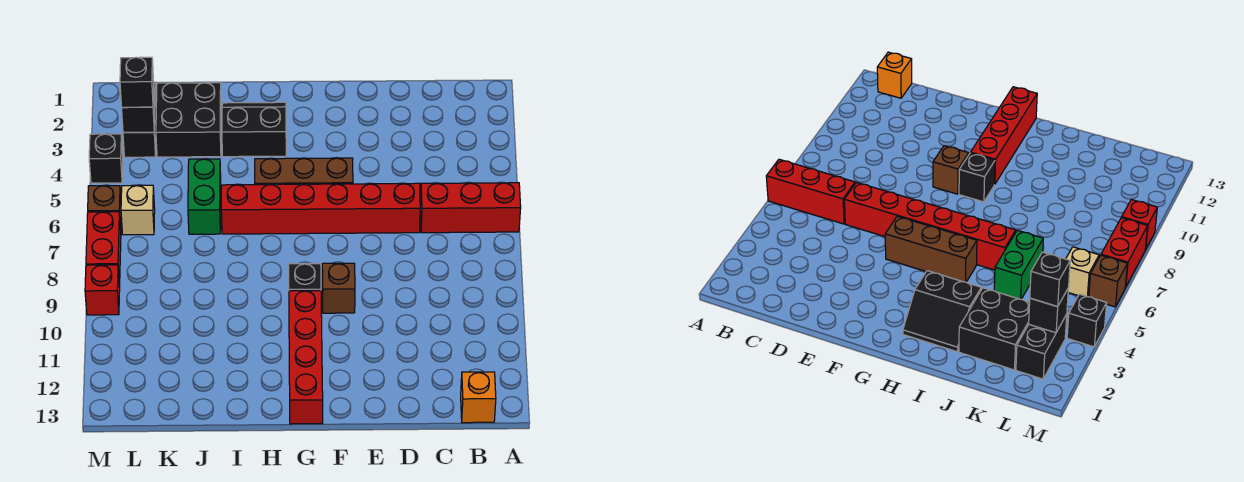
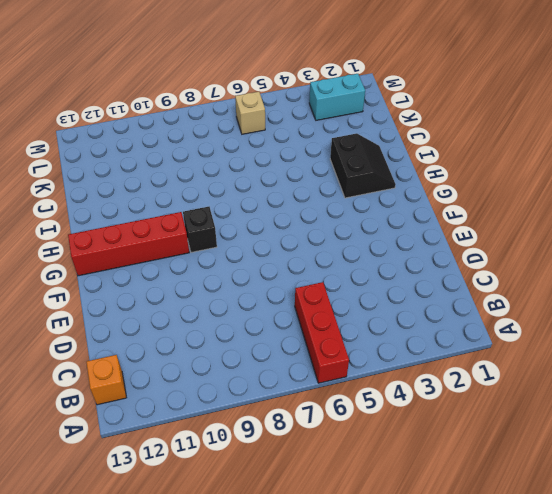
cyan 1x2 brick [309,74,365,120] -> black 1x2 brick [123,83,156,157]
none -> red 1x6 brick [221,183,420,234]
none -> brown 1x3 brick [255,158,353,185]
none -> brown 1x1 brick [322,263,355,313]

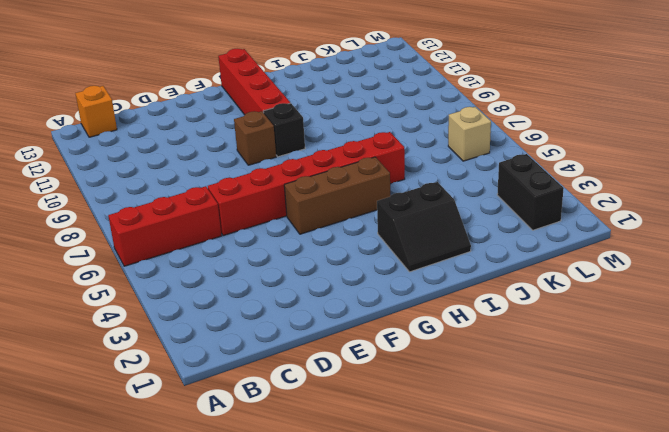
none -> black 2x2 brick [156,83,221,157]
none -> green 1x2 brick [188,159,221,234]
none -> black 1x1 brick [89,134,123,183]

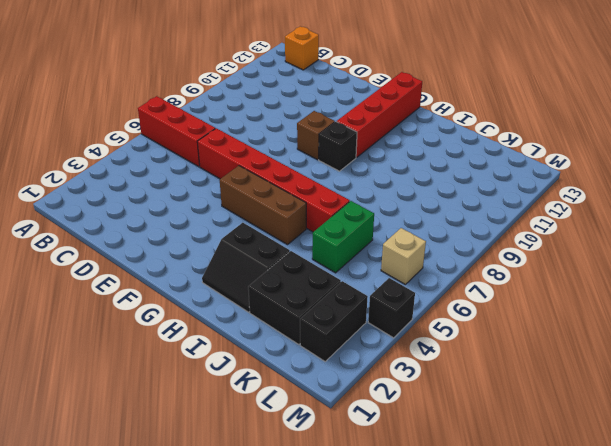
none -> brown 1x1 brick [88,186,121,229]
none -> red 1x2 brick [86,212,121,288]
none -> red 1x1 brick [85,265,120,315]

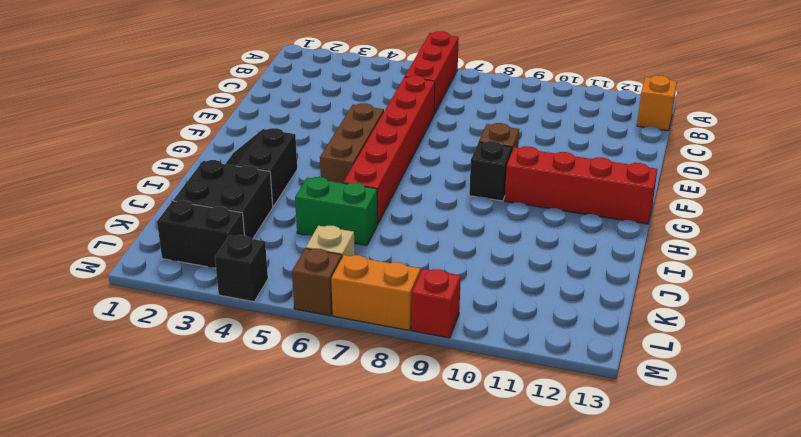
orange 1x2 brick [331,255,420,330] -> red 1x2 brick [86,212,121,288]
none -> black 1x1 brick [122,88,155,132]
none -> black 1x1 brick [120,57,154,107]

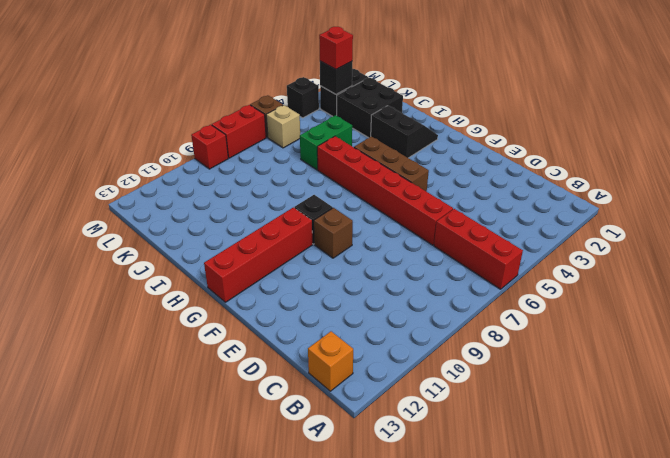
red 1x1 brick [319,27,353,69] -> black 1x1 brick [120,57,154,107]

